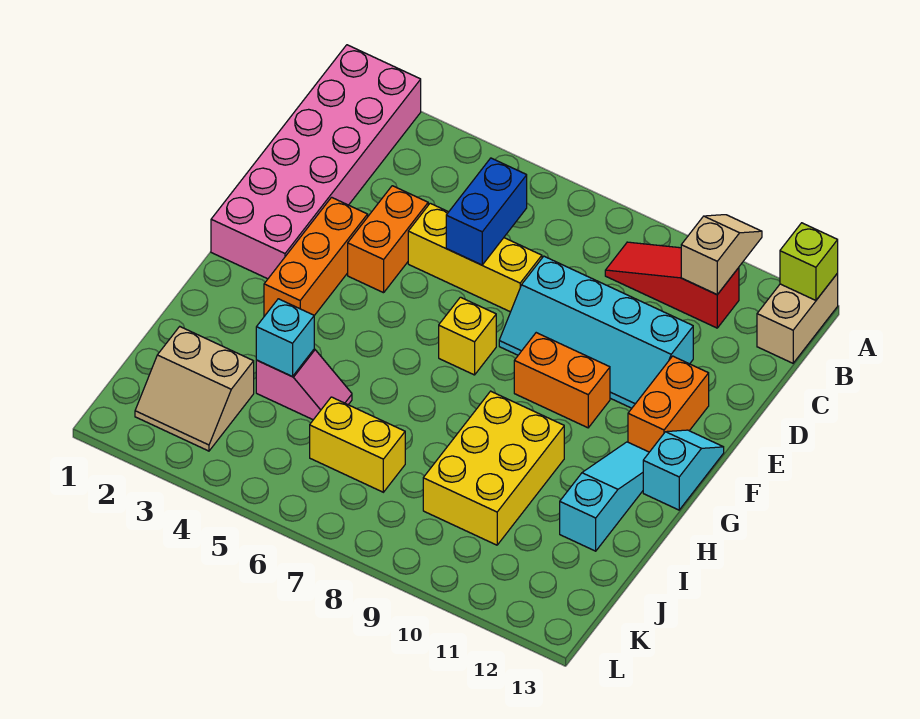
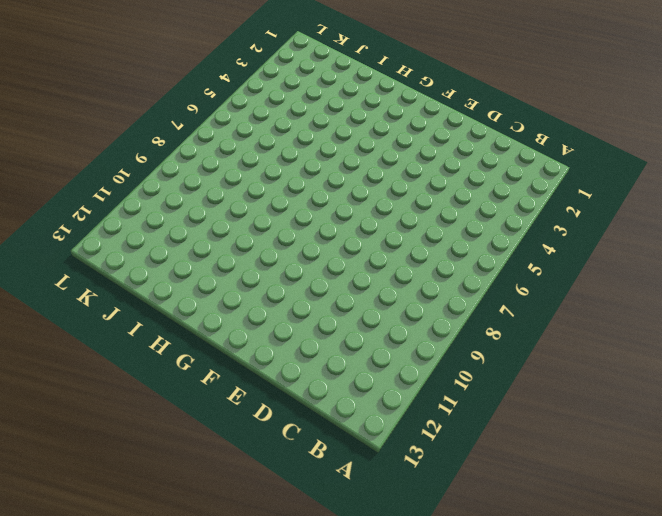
none -> pink 2x6 brick [211,45,421,279]
none -> tan 1x2 brick [757,273,838,363]
none -> red 1x3 slope [605,242,739,328]

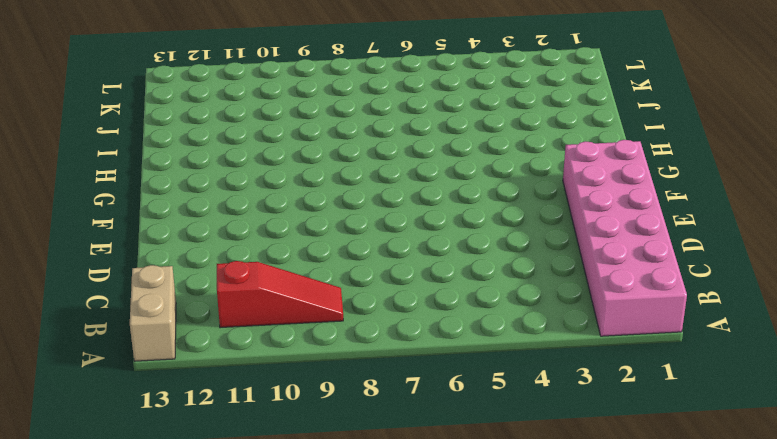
none -> orange 1x2 brick [348,186,428,293]
none -> yellow 1x3 brick [408,203,542,312]
none -> cyan 2x4 slope [499,256,693,408]

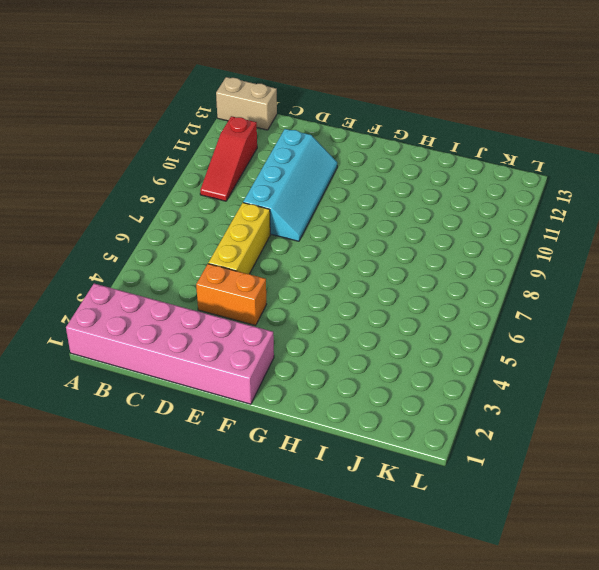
none -> orange 1x3 brick [264,197,368,316]
none -> orange 1x2 brick [628,356,709,452]
none -> yellow 1x1 brick [439,297,496,375]

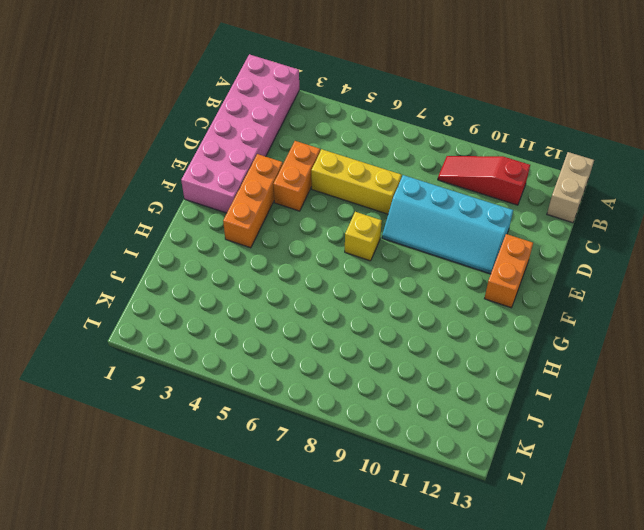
none -> orange 1x2 brick [514,333,610,428]
none -> cyan 1x2 slope [643,430,724,510]
none -> cyan 1x3 slope [560,442,649,551]

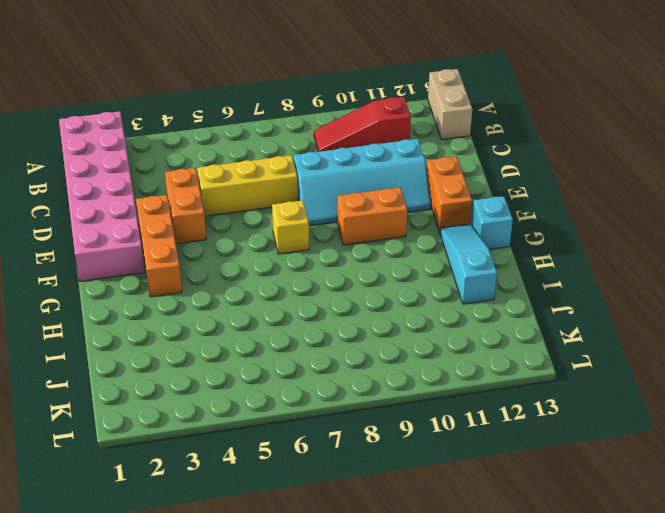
none -> yellow 2x3 brick [423,391,564,545]
none -> pink 1x2 slope [256,349,352,420]
none -> tan 2x2 slope [135,327,254,451]

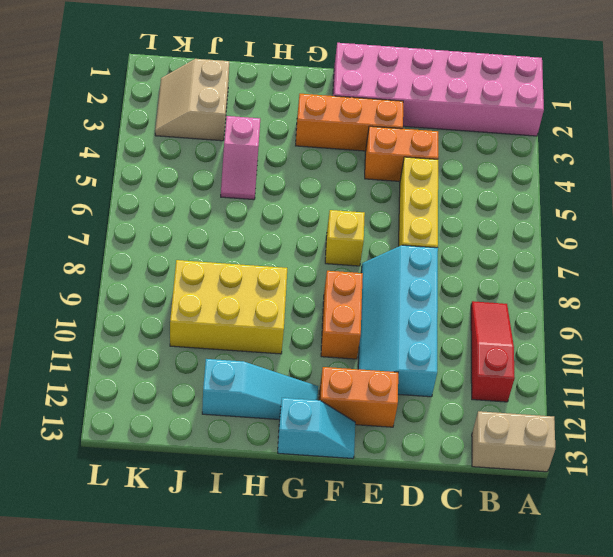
none -> yellow 1x2 brick [310,397,405,492]
none -> tan 1x2 slope [681,215,762,294]
none -> lime 1x1 brick [780,223,838,300]

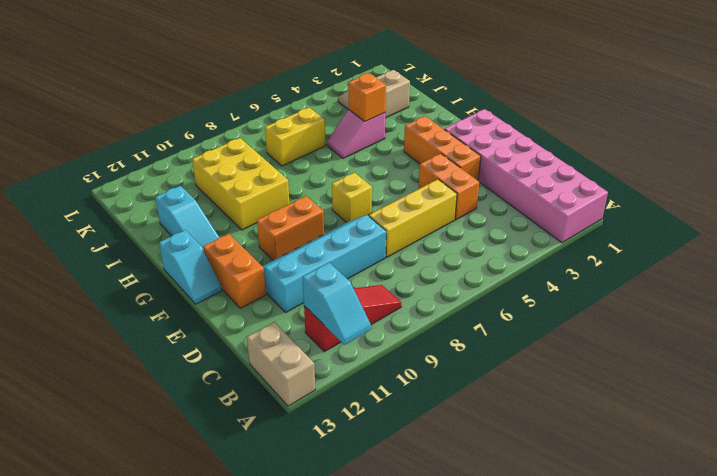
cyan 1x2 slope [303,263,371,345] -> tan 1x2 slope [681,215,762,294]
orange 1x1 brick [348,73,386,121] -> cyan 1x1 brick [256,299,314,376]
none -> lime 1x1 brick [780,223,838,300]
none -> blue 1x2 brick [446,158,527,265]

